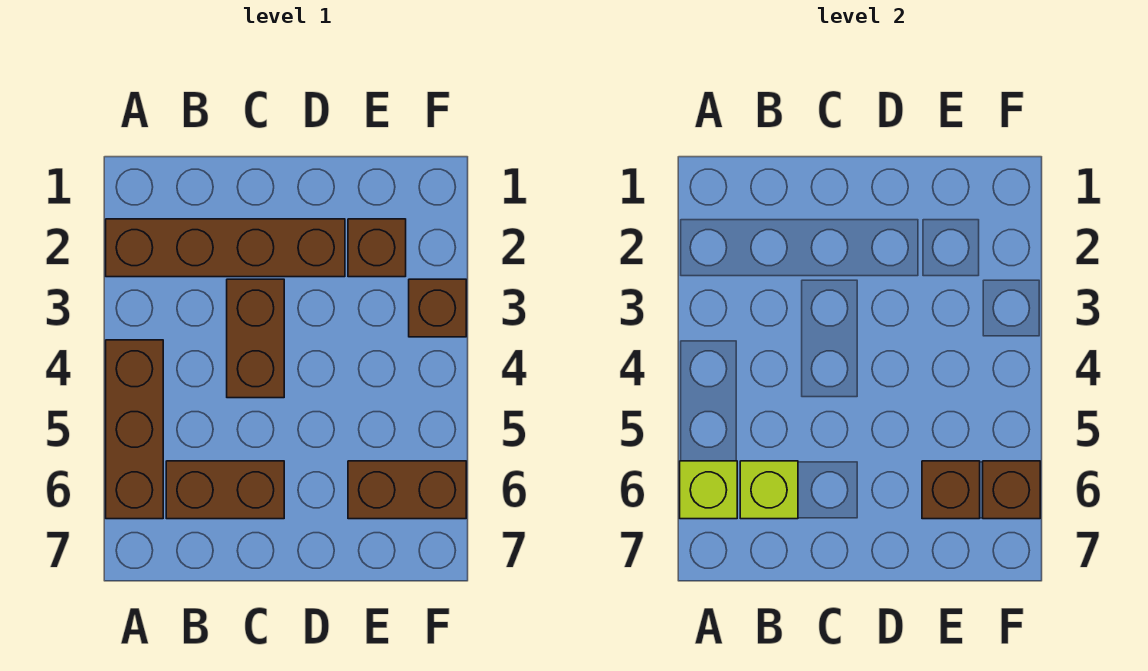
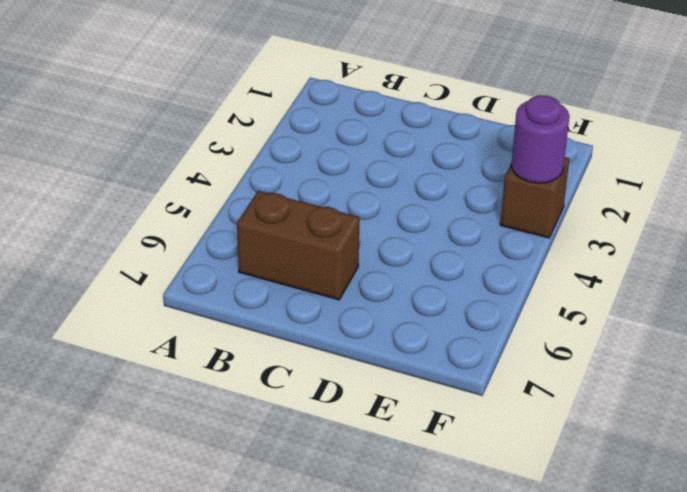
purple 1x1 round brick [511,95,569,183] -> none
none -> brown 1x4 brick [106,219,345,277]
none -> brown 1x3 brick [106,340,163,519]

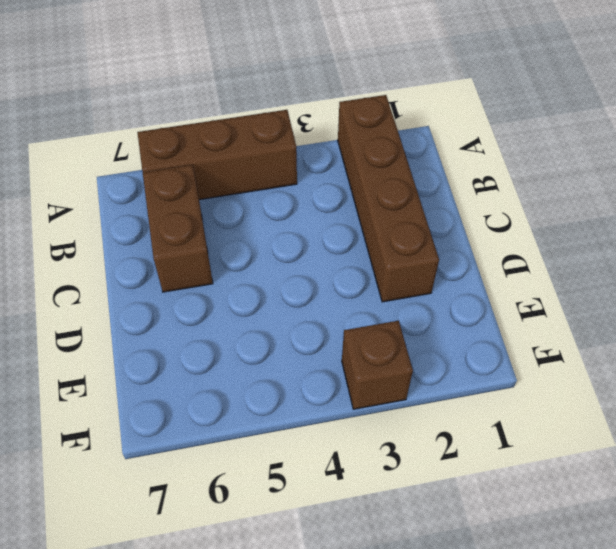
none -> brown 1x2 brick [227,279,284,398]
none -> brown 1x1 brick [348,219,406,277]

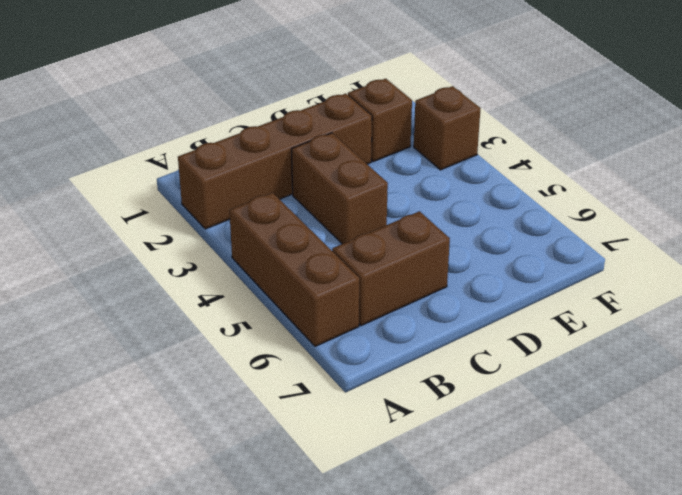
none -> brown 1x2 brick [348,461,466,519]
none -> lime 1x1 brick [680,461,737,519]

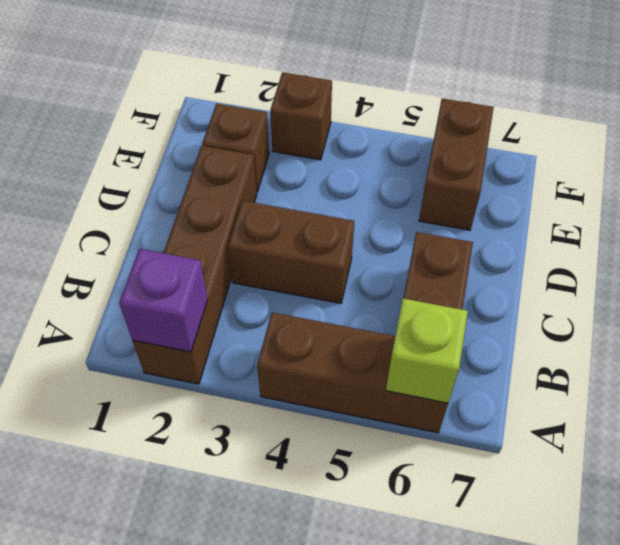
purple 1x1 brick [119,249,208,352] -> none
none -> lime 1x1 brick [740,461,798,519]
none -> brown 1x1 brick [922,461,980,519]

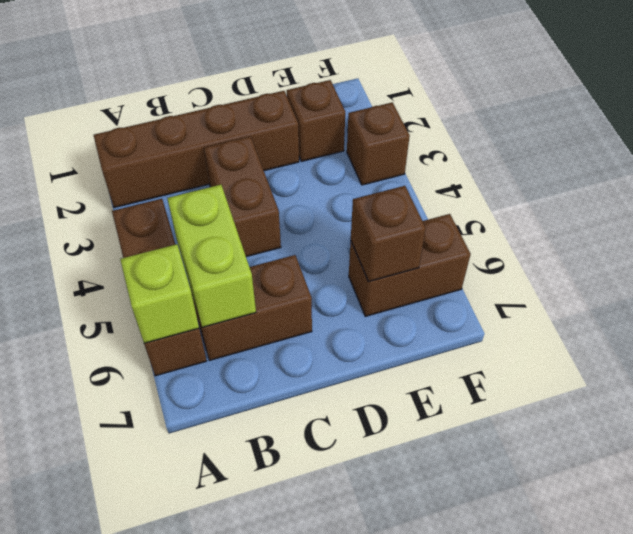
lime 1x2 brick [167,185,256,327] -> lime 1x1 brick [740,461,798,519]
none -> brown 1x1 brick [983,461,1040,519]

